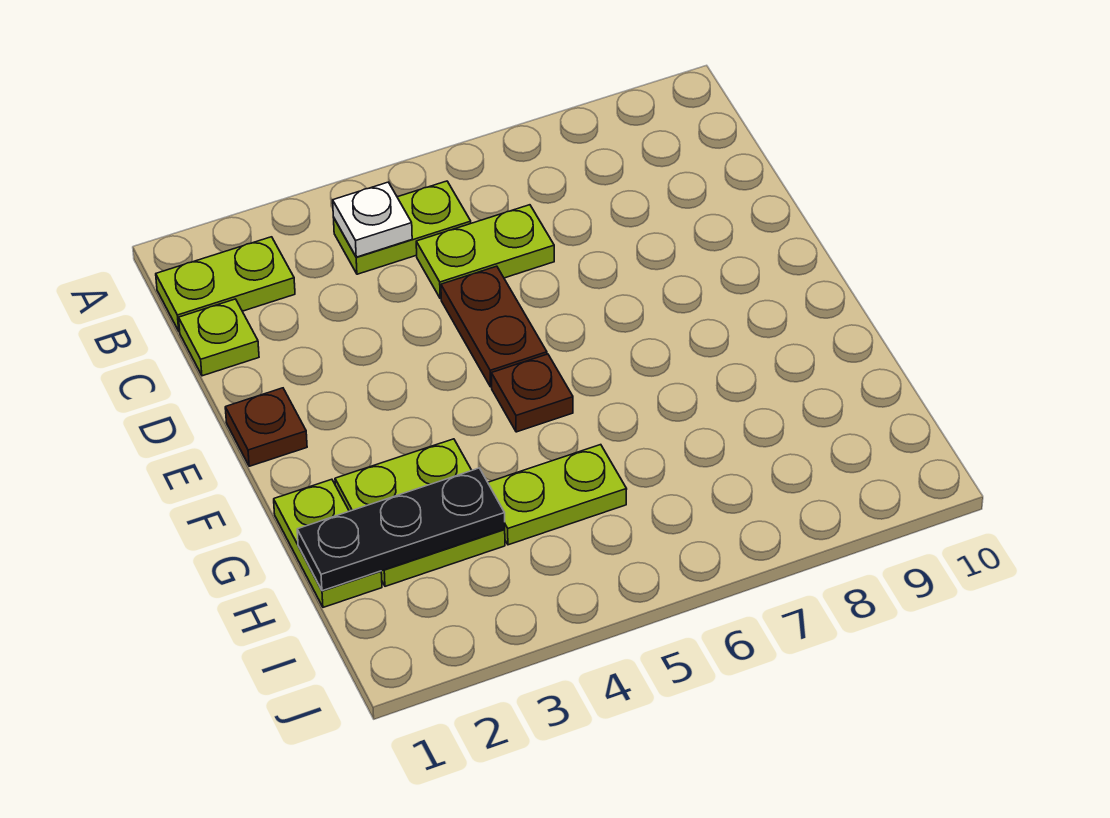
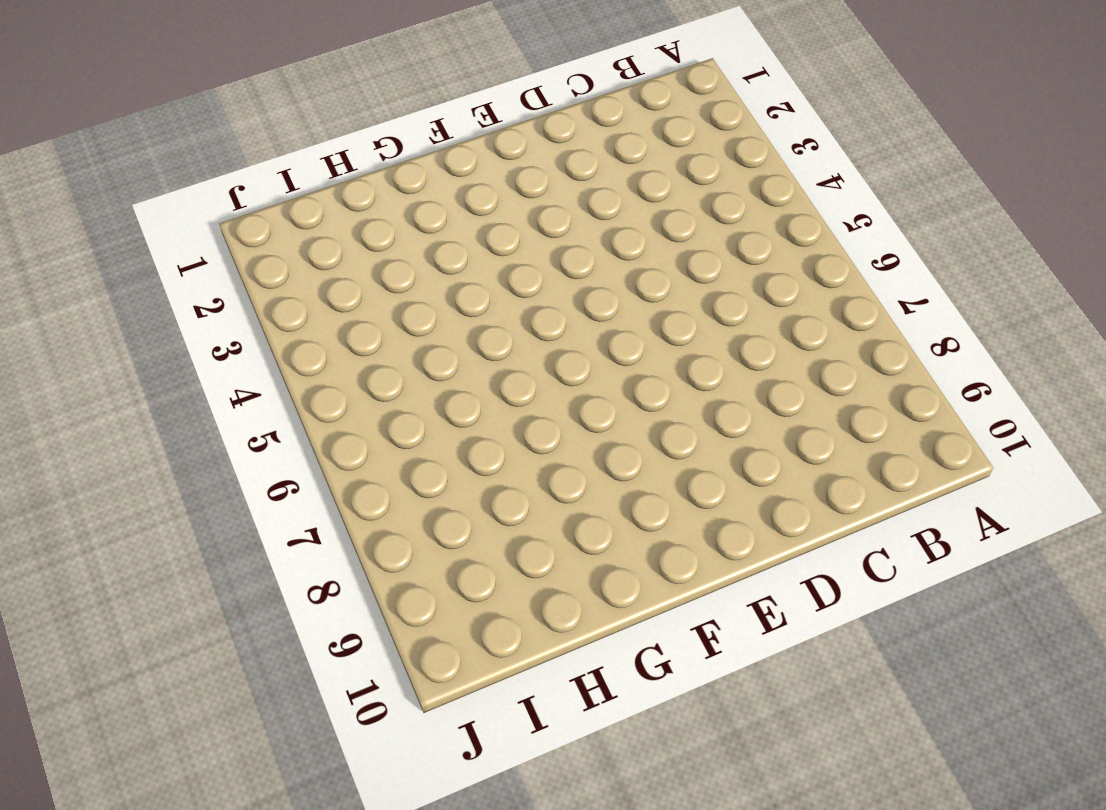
none -> lime 1x2 plate [156,237,295,331]
none -> lime 1x2 plate [333,181,471,274]
none -> lime 1x1 plate [179,299,259,376]

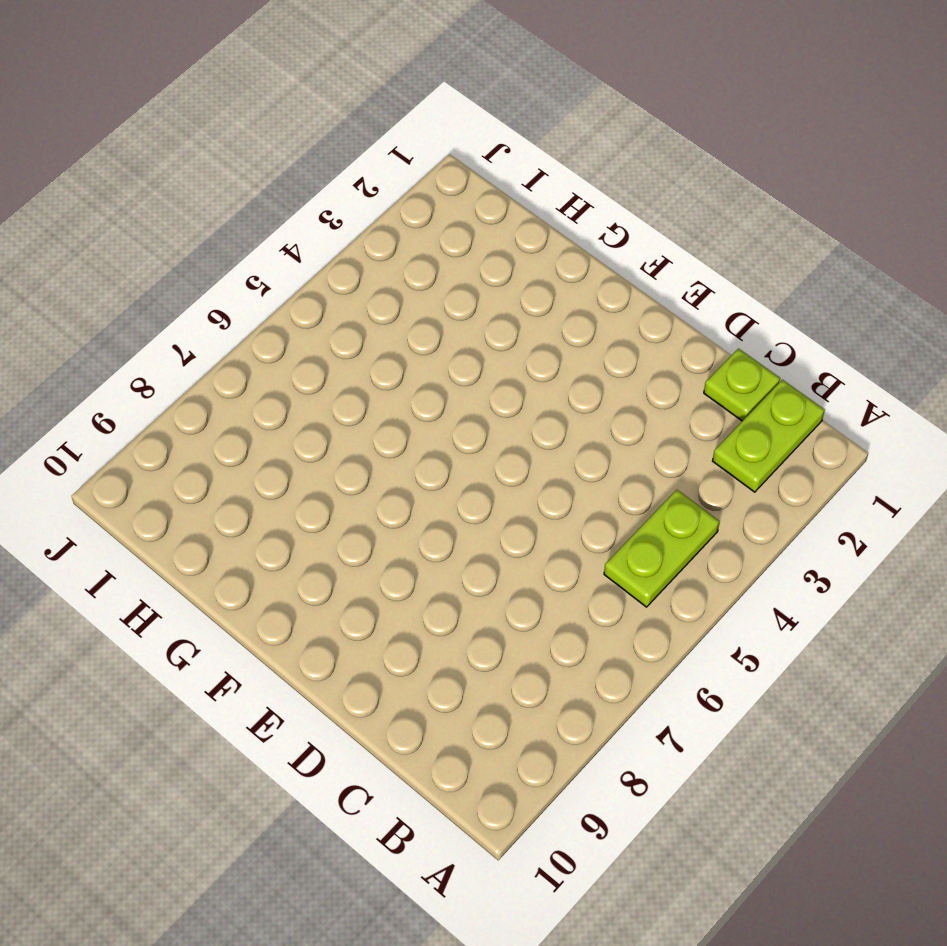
none -> lime 1x2 plate [416,205,554,299]
none -> brown 1x2 plate [441,266,547,387]
none -> brown 1x1 plate [225,388,307,466]

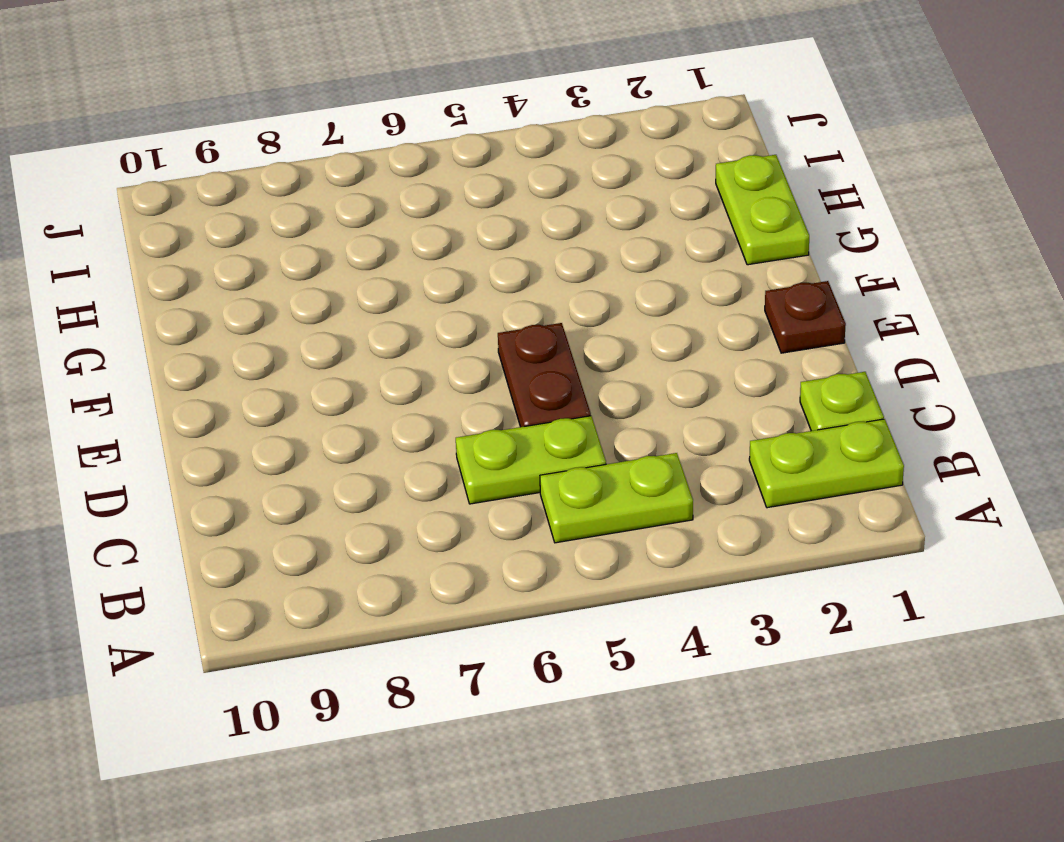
none -> brown 1x1 plate [491,354,573,432]
none -> lime 2x2 plate [335,439,505,586]
none -> lime 1x2 plate [488,445,627,545]

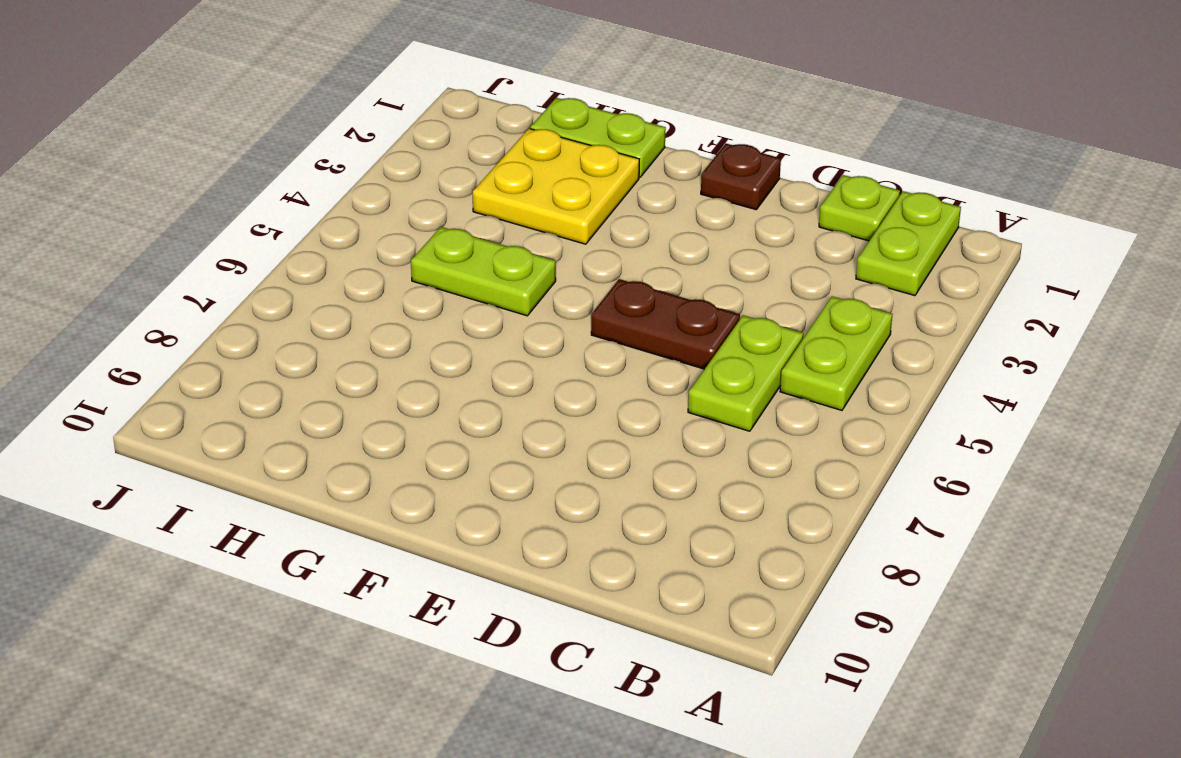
yellow 2x2 plate [473,129,639,244] -> lime 2x2 plate [335,439,505,586]
lime 1x2 plate [411,227,556,316] -> lime 1x2 plate turned to [488,445,627,545]
none -> brown 1x1 plate [491,354,573,432]
none -> white 1x1 plate [333,182,412,257]
none -> black 1x3 plate [297,468,505,591]

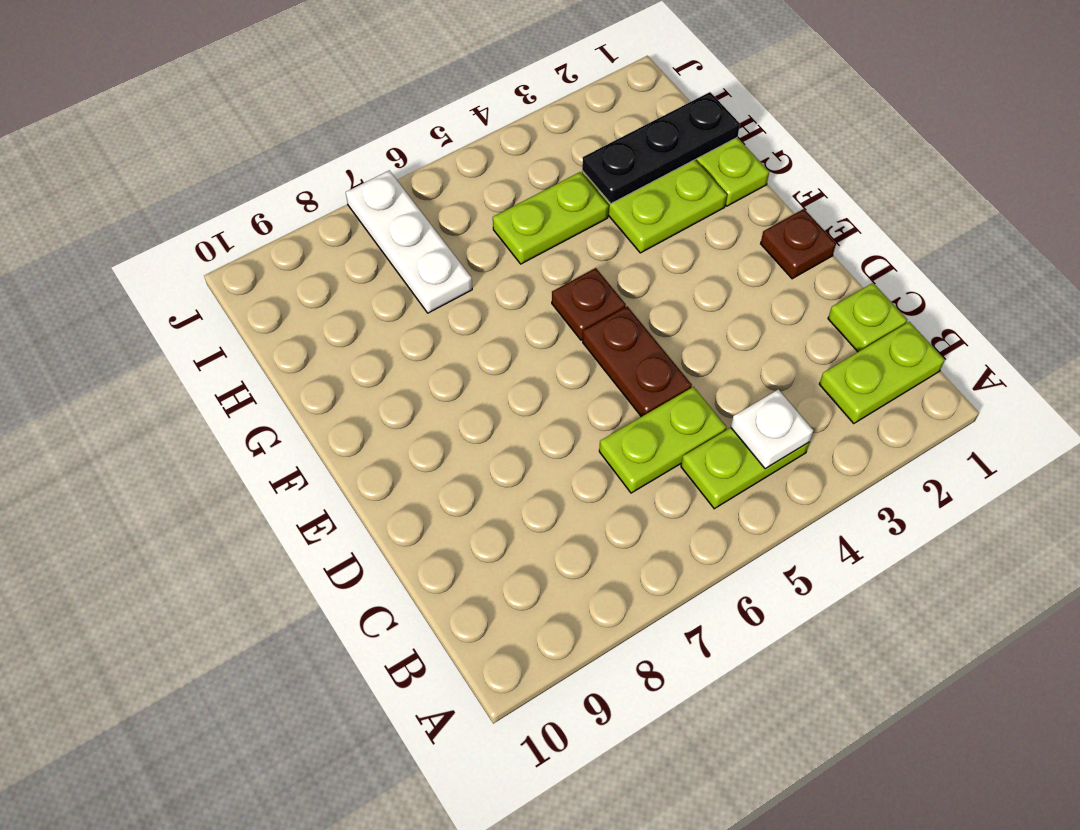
white 1x3 plate [346,171,472,313] -> none

